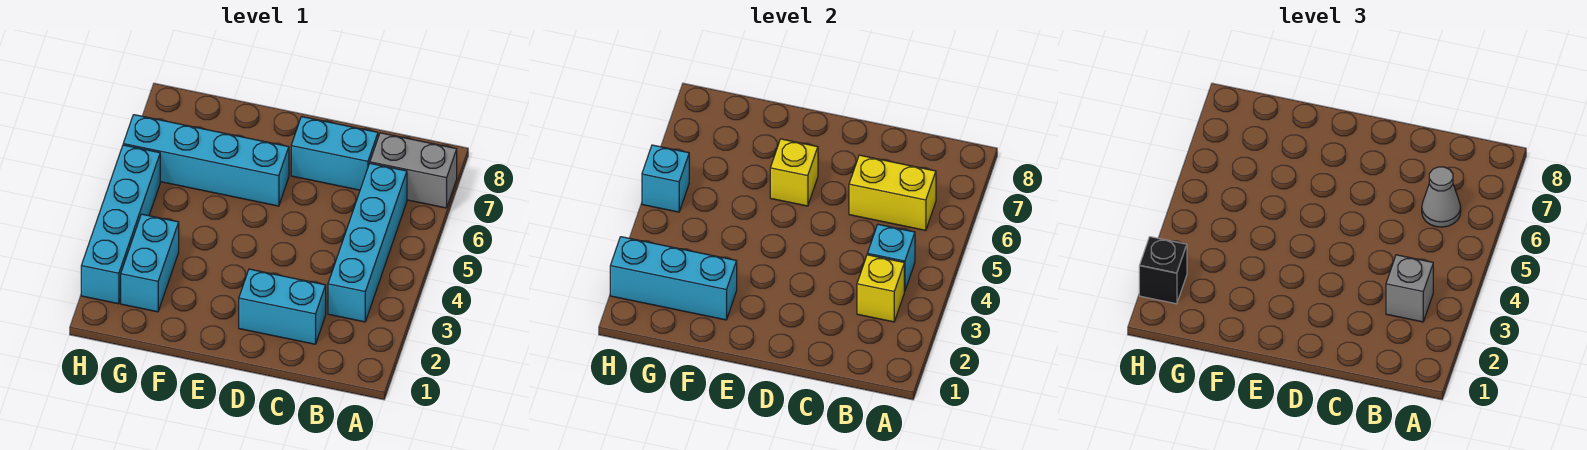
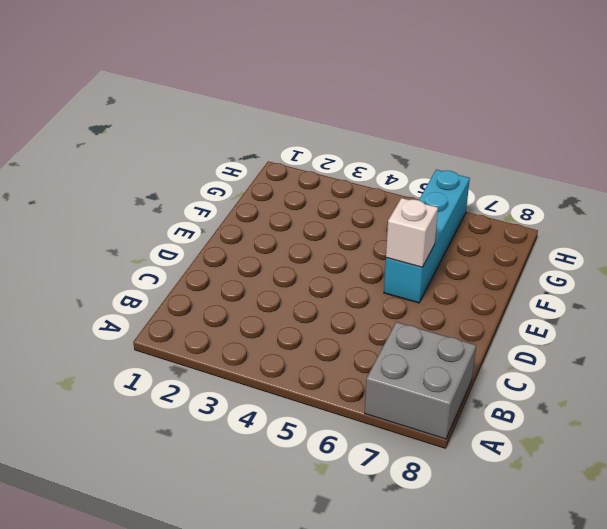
grey 2x2 brick [365,322,476,439] -> grey 1x2 brick [370,133,457,208]
white 1x1 brick [386,198,438,267] -> yellow 1x1 brick [770,139,818,206]
none -> cyan 1x4 brick [328,163,407,322]
none -> cyan 1x2 brick [239,269,326,344]
none -> cyan 1x2 brick [291,117,378,190]

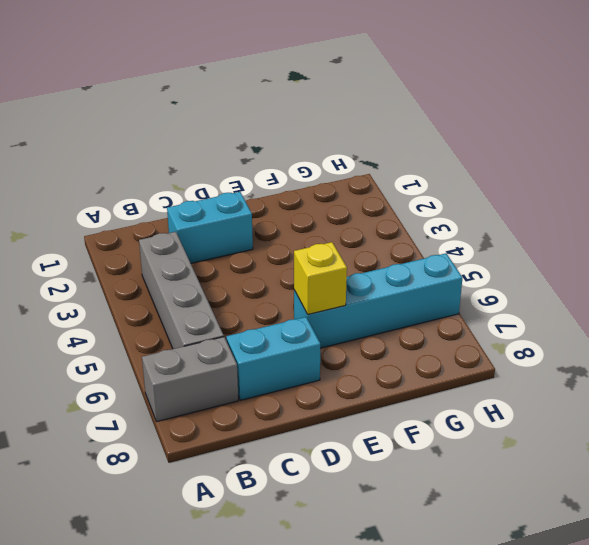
grey 1x4 brick [139,232,224,349] -> cyan 1x4 brick [328,163,407,322]
none -> cyan 1x2 brick [121,214,179,312]
none -> cyan 1x4 brick [81,145,160,304]
none -> yellow 1x1 brick [857,255,904,322]

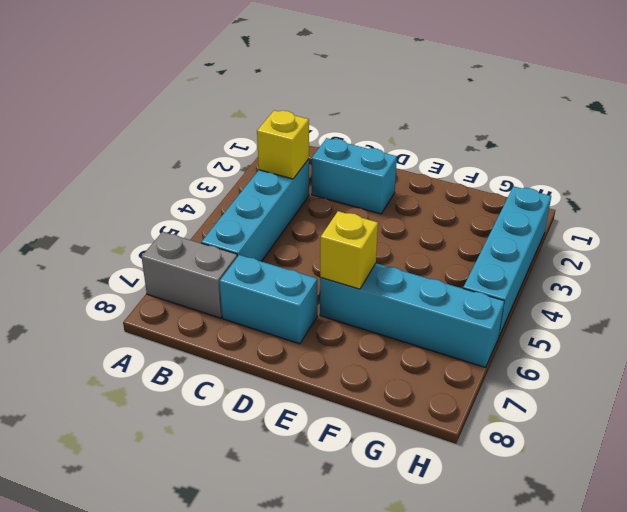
none -> cyan 1x2 brick [121,214,179,312]
none -> cyan 1x1 brick [867,224,915,292]
none -> yellow 1x2 brick [849,155,936,231]

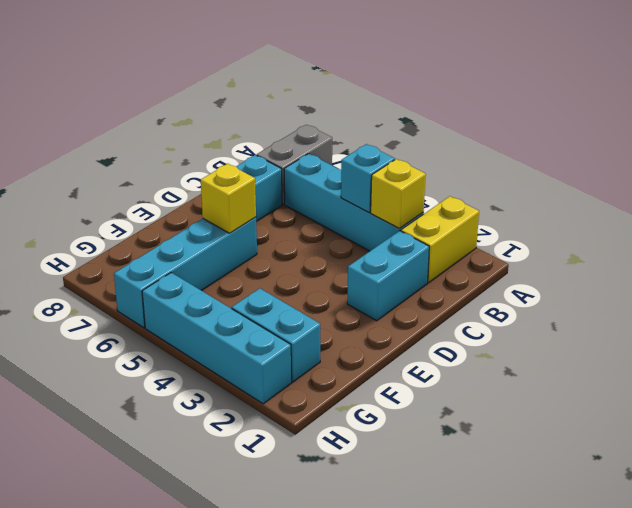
yellow 1x2 brick [401,196,479,283] -> yellow 1x2 brick moved to [849,155,936,231]
none -> cyan 1x3 brick [610,237,737,320]
none -> cyan 1x1 brick [642,145,689,212]
none -> grey 1x1 brick [1386,255,1433,322]

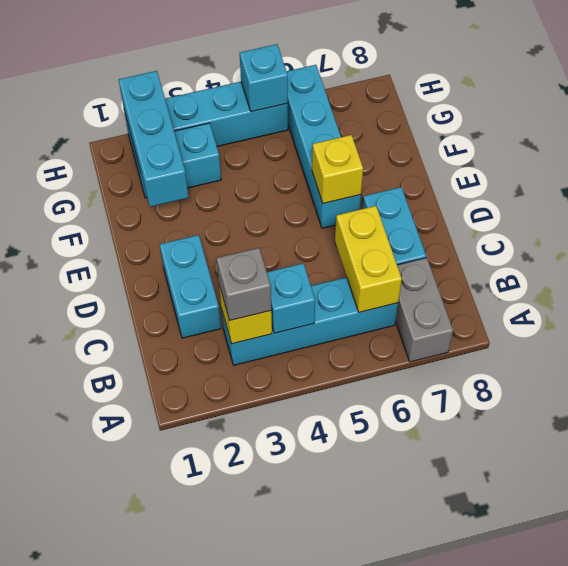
none -> grey 1x1 cone [1422,167,1461,227]
none -> black 1x1 brick [1139,237,1187,304]

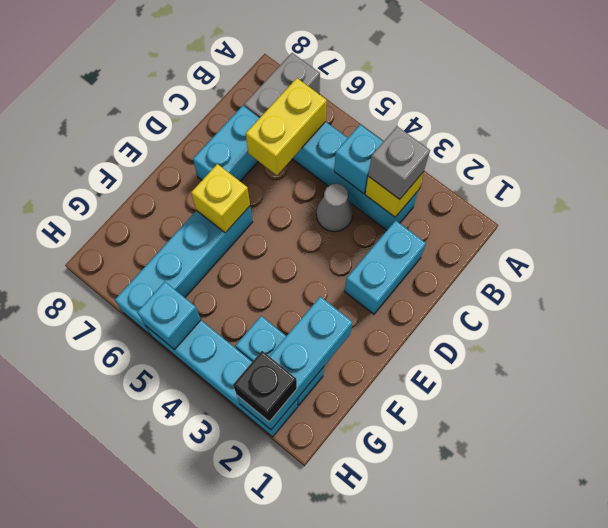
grey 1x1 cone [316,184,353,232] -> grey 1x1 cone moved to [1422,167,1461,227]

